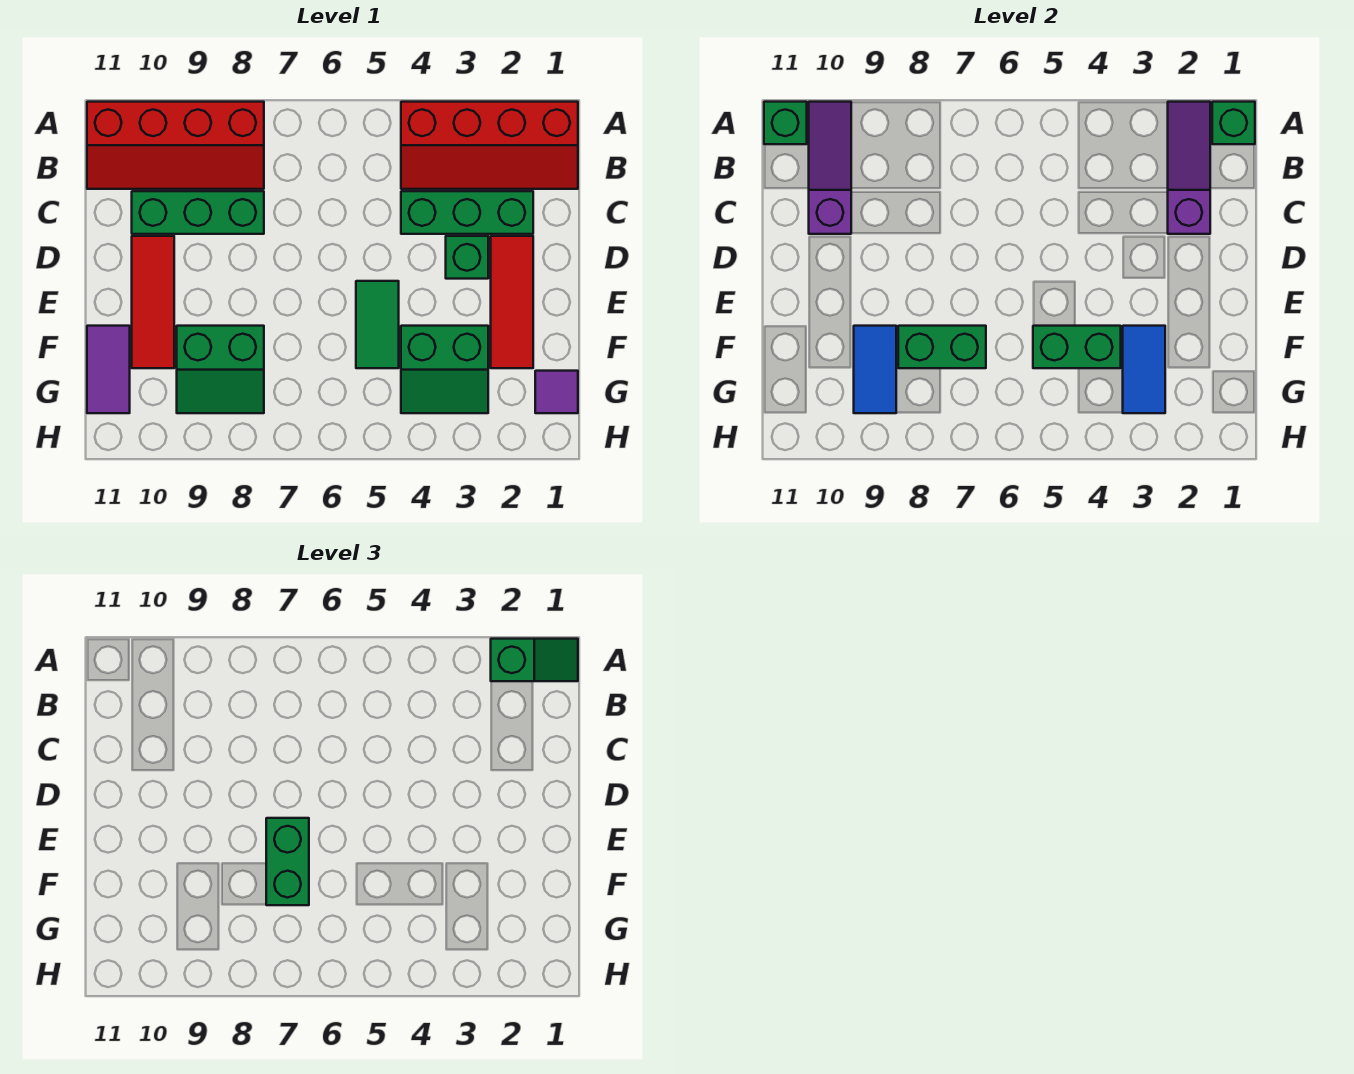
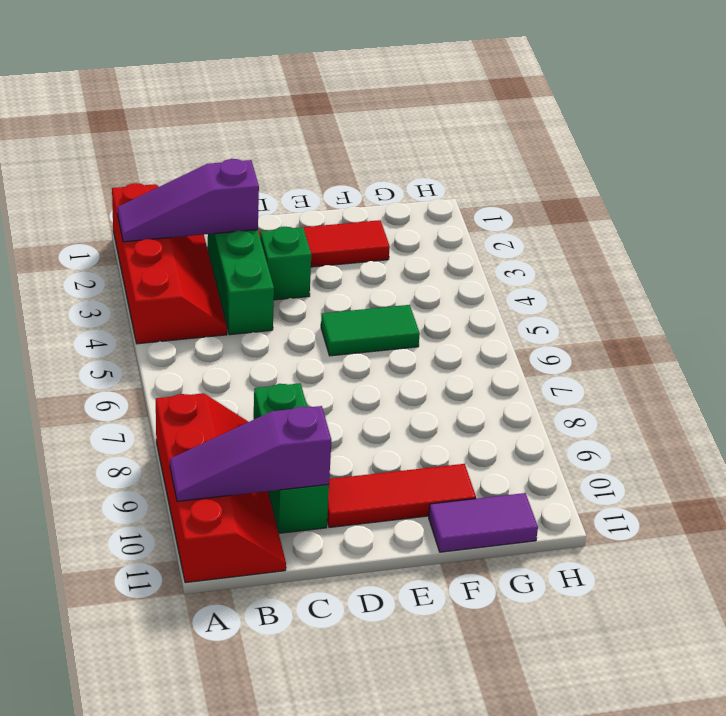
none -> green 2x2 slope [401,326,488,413]
none -> green 2x2 slope [177,326,264,413]
none -> purple 1x1 tile [535,371,578,413]

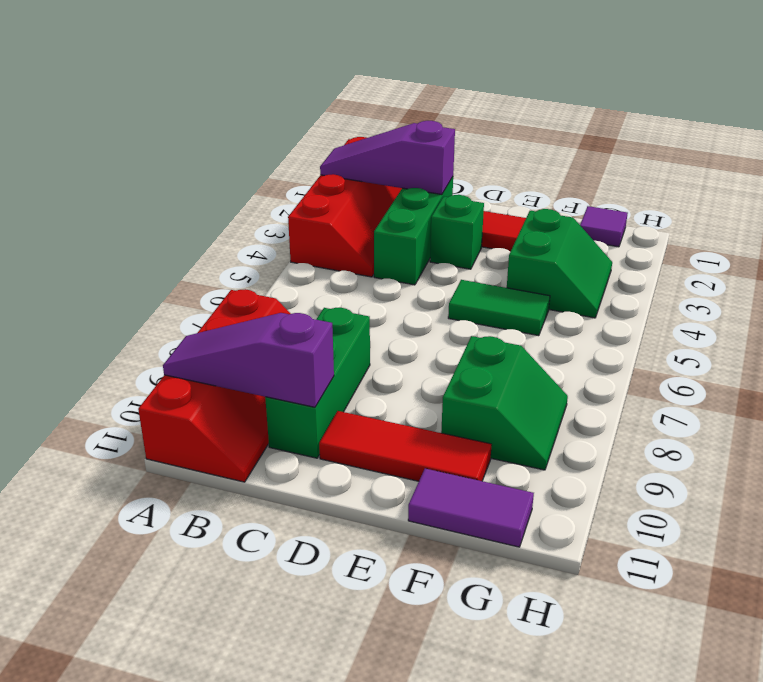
none -> green 1x1 brick [1212,102,1255,144]
none -> green 1x1 brick [764,102,807,144]
none -> blue 1x2 tile [1123,326,1165,413]

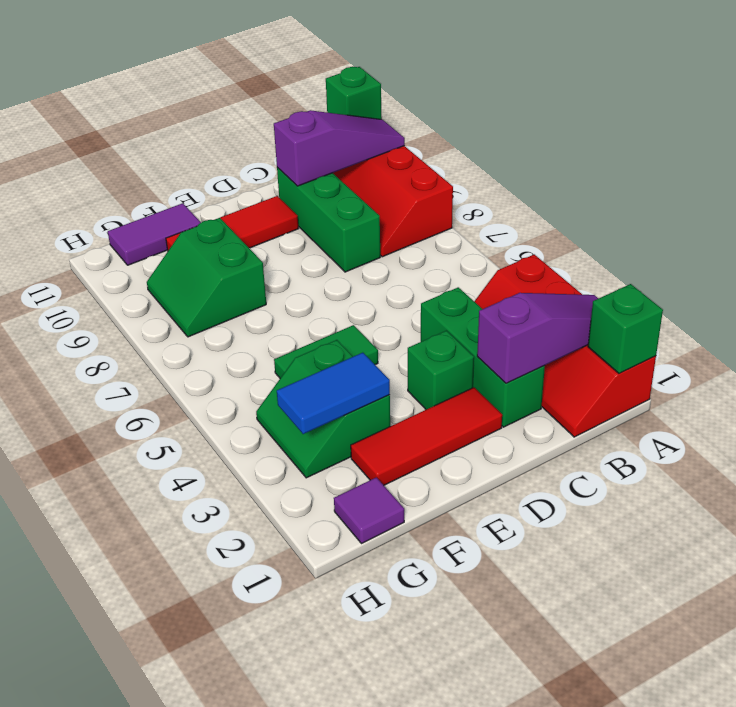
none -> green 1x2 brick [1033,326,1121,368]
none -> green 1x2 brick [898,326,986,368]
none -> blue 1x2 tile [854,326,896,413]

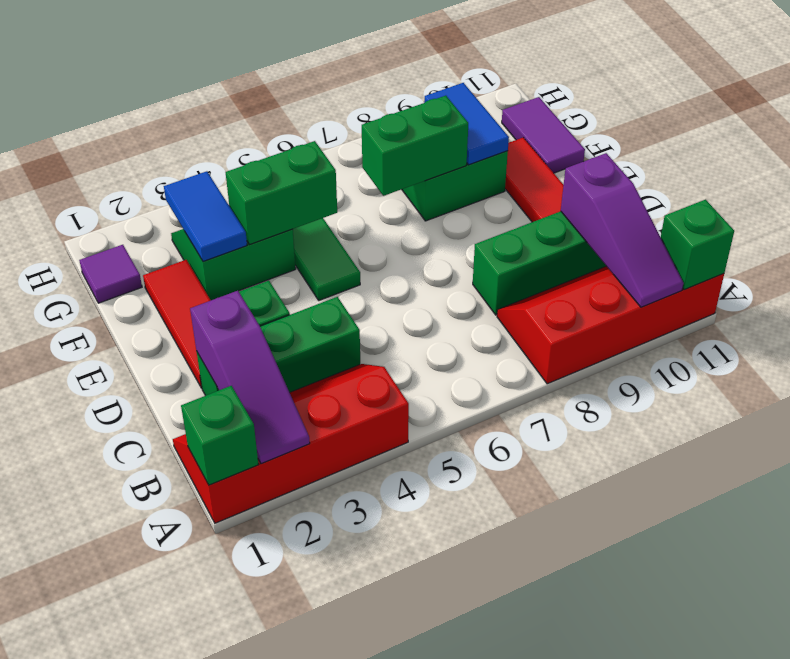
none -> green 1x2 slope [491,639,578,681]
none -> green 1x2 brick [266,818,309,905]

